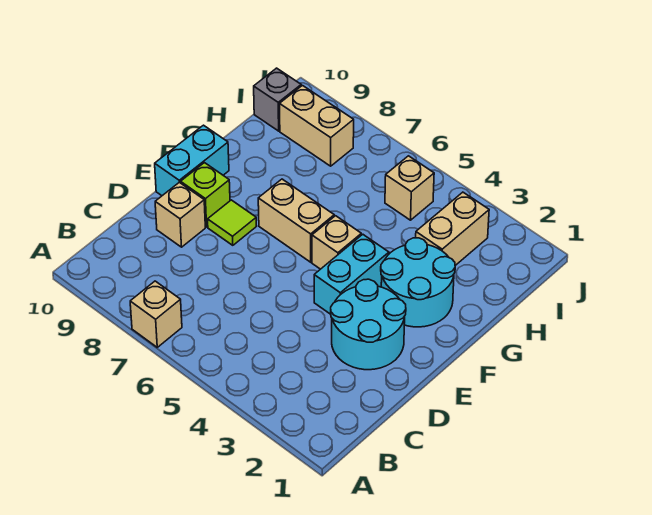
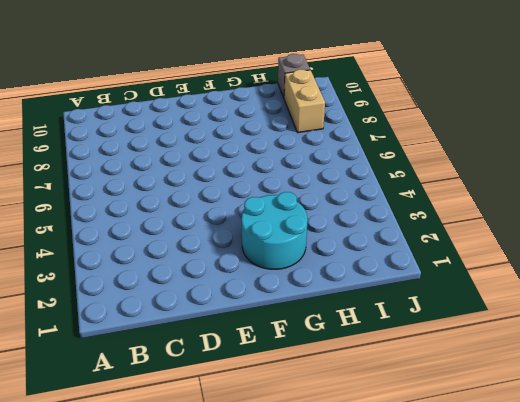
none -> tan 1x1 brick [130,281,182,347]
none -> cyan 2x2 round brick [331,279,406,370]
none -> tan 1x1 brick [155,182,205,247]

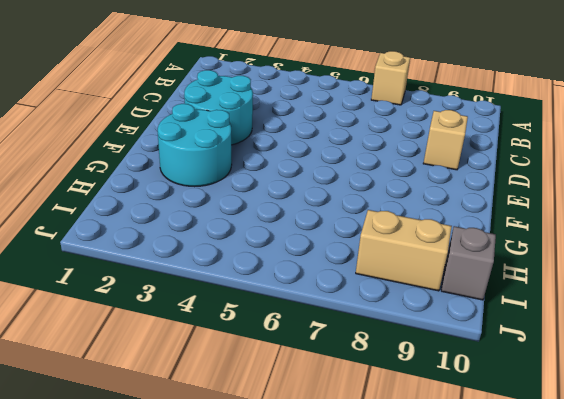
none -> cyan 1x2 brick [314,234,389,314]
none -> lime 1x1 tile [208,200,256,245]
none -> lime 1x1 brick [181,163,230,227]

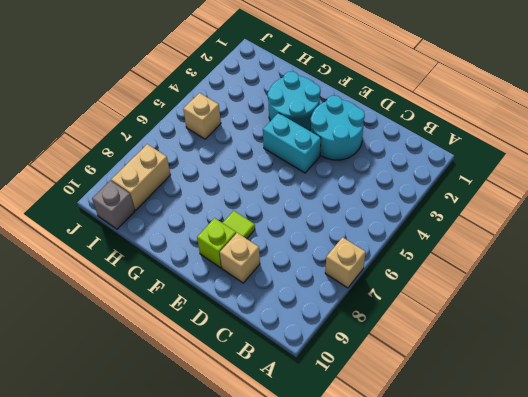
none -> cyan 1x2 brick [155,125,229,196]
none -> tan 1x1 brick [312,216,361,269]
none -> tan 1x2 brick [258,179,334,262]

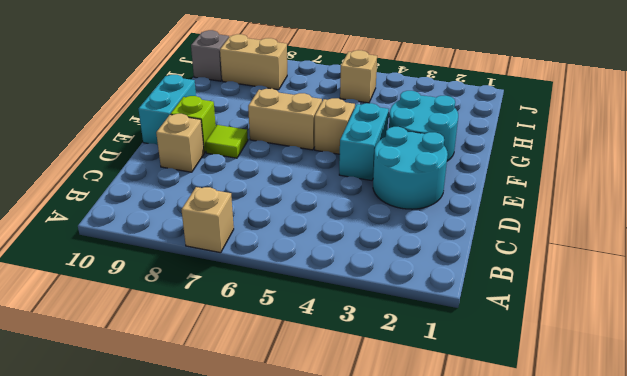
none -> tan 1x2 brick [416,192,489,265]

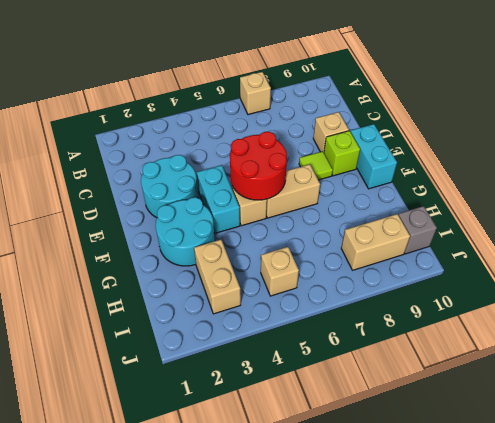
red 2x2 round brick [230,132,287,200] -> none

